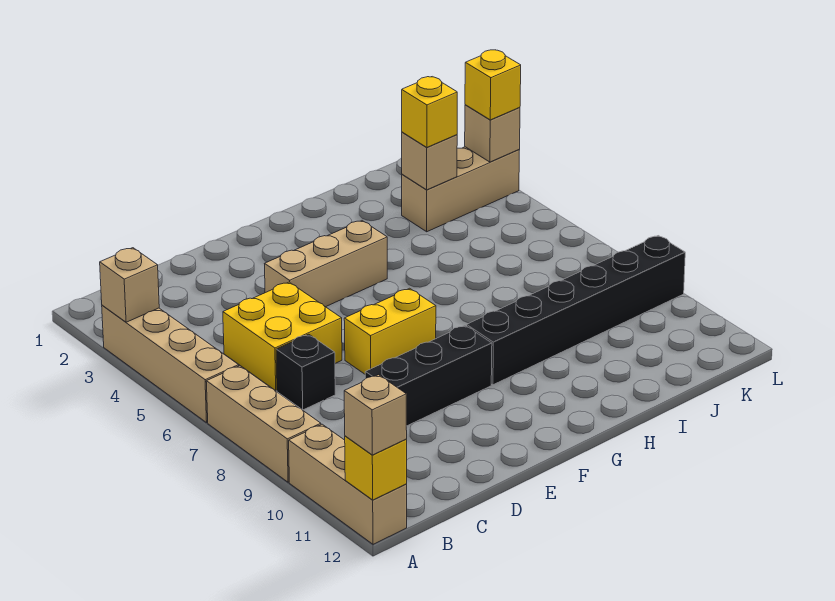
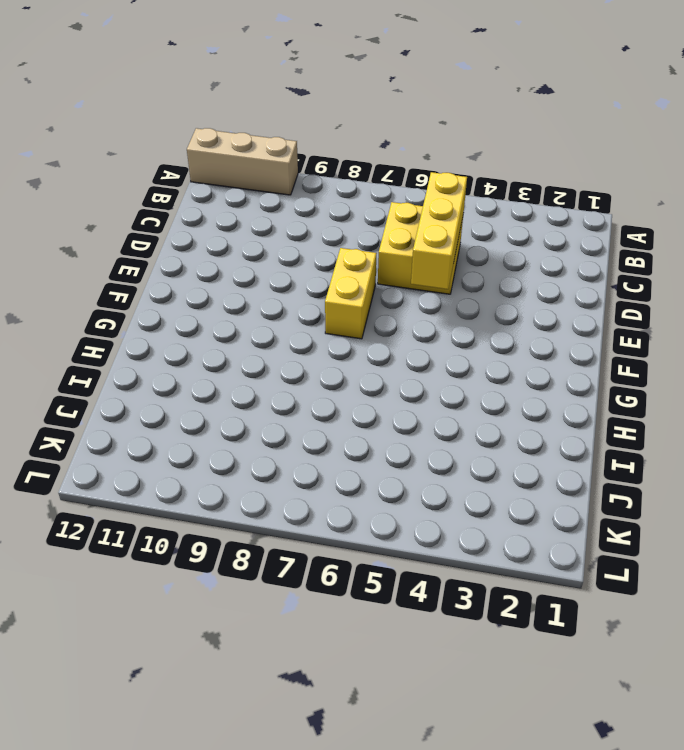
yellow 1x3 brick [411,172,467,289] -> none
none -> tan 1x4 brick [102,305,239,423]
none -> tan 1x3 brick [206,366,321,482]
none -> black 1x1 brick [276,334,335,410]

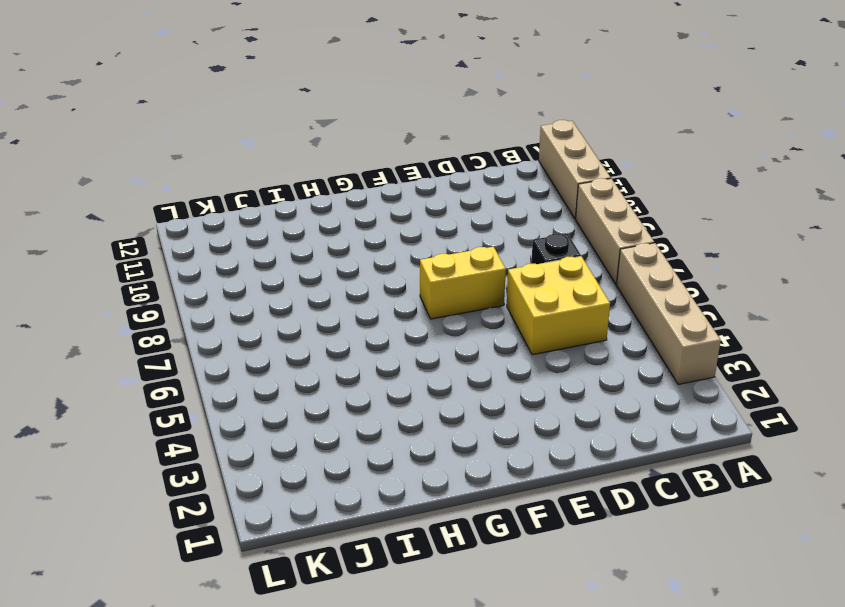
none -> black 1x3 brick [365,325,492,426]
none -> tan 1x3 brick [265,221,387,307]
none -> black 1x6 brick [467,236,685,385]

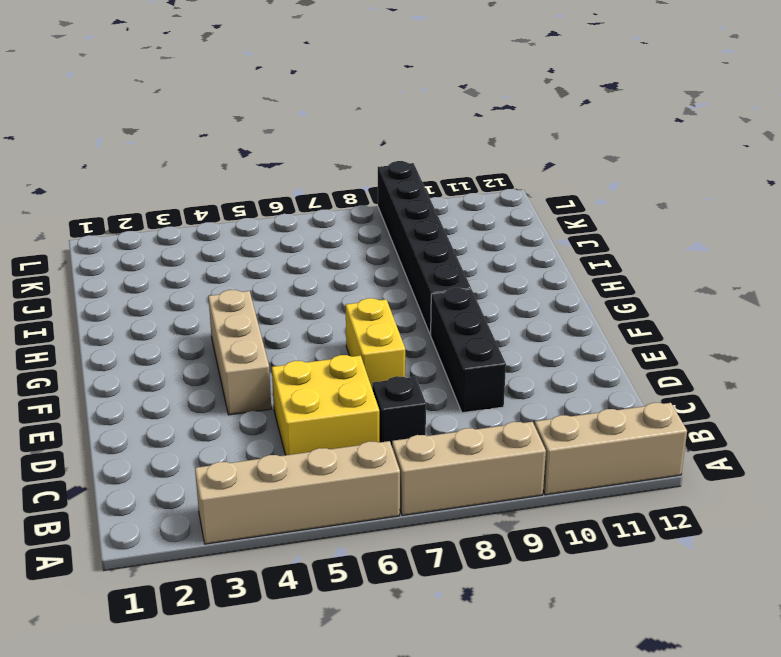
none -> tan 1x3 brick [402,147,519,232]
none -> tan 1x1 brick [100,248,159,322]
none -> yellow 1x1 brick [345,436,407,500]

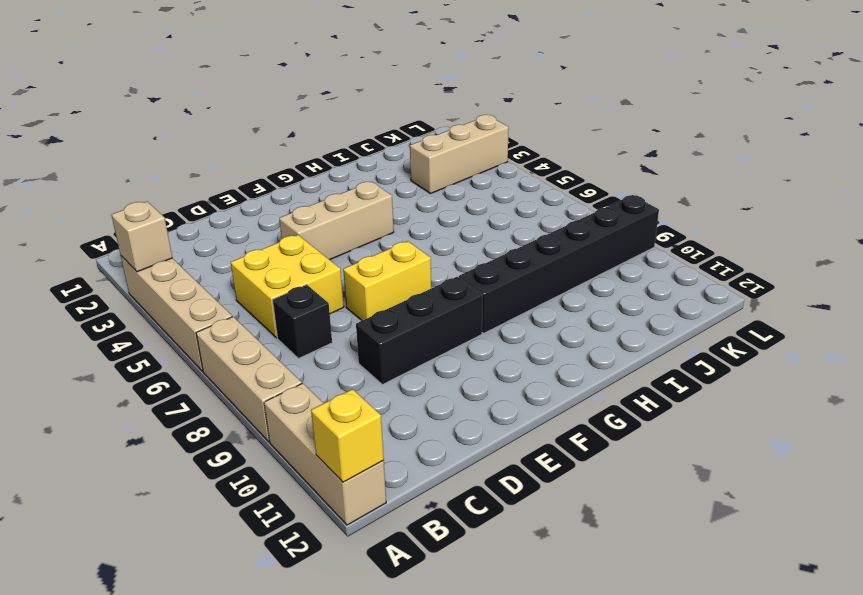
none -> tan 1x1 brick [402,132,457,190]
none -> tan 1x1 brick [465,105,520,162]
none -> tan 1x1 brick [344,375,407,455]

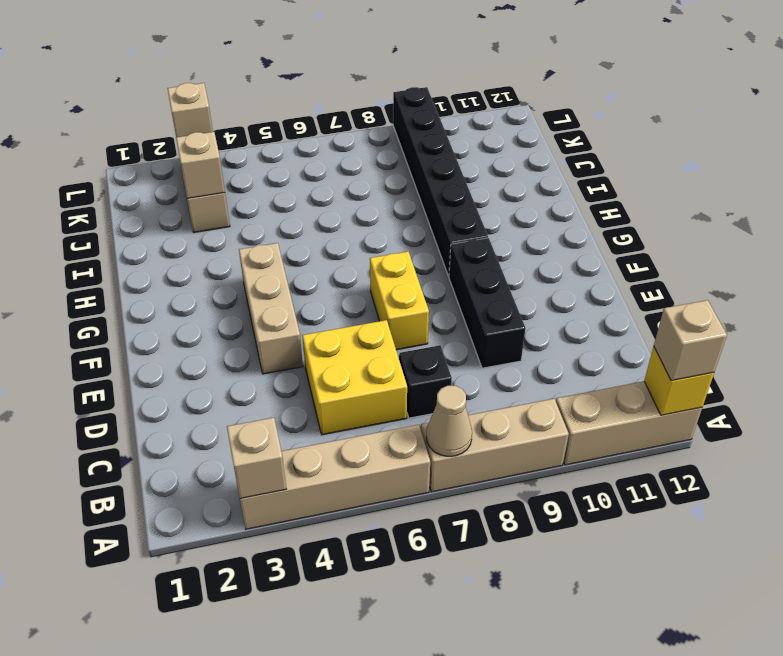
tan 1x1 cone [426,386,472,456] -> none
none -> yellow 1x1 brick [402,77,457,147]
none -> yellow 1x1 brick [465,50,521,120]

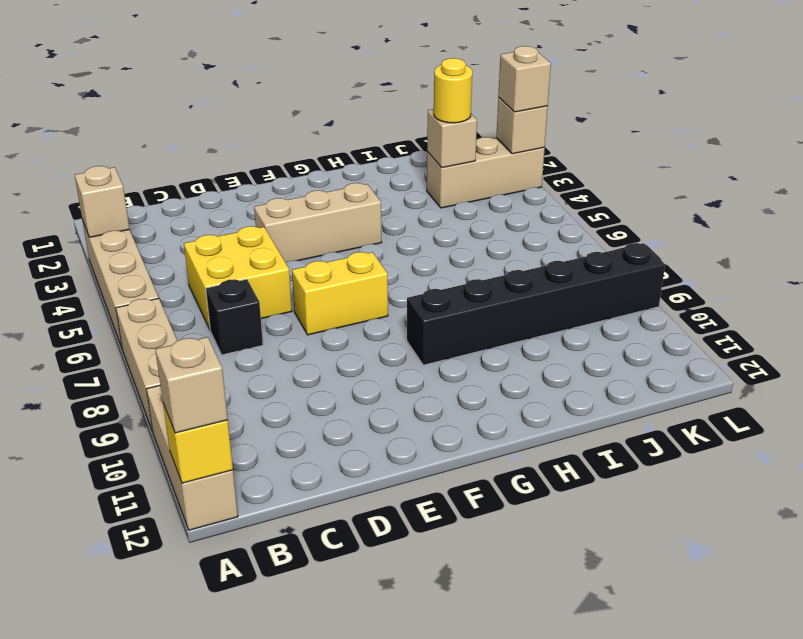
yellow 1x1 round brick [434,58,472,123] -> yellow 1x1 brick [402,77,457,147]
tan 1x1 brick [498,46,551,112] -> yellow 1x1 brick [465,50,521,120]
none -> black 1x3 brick [365,325,492,426]

